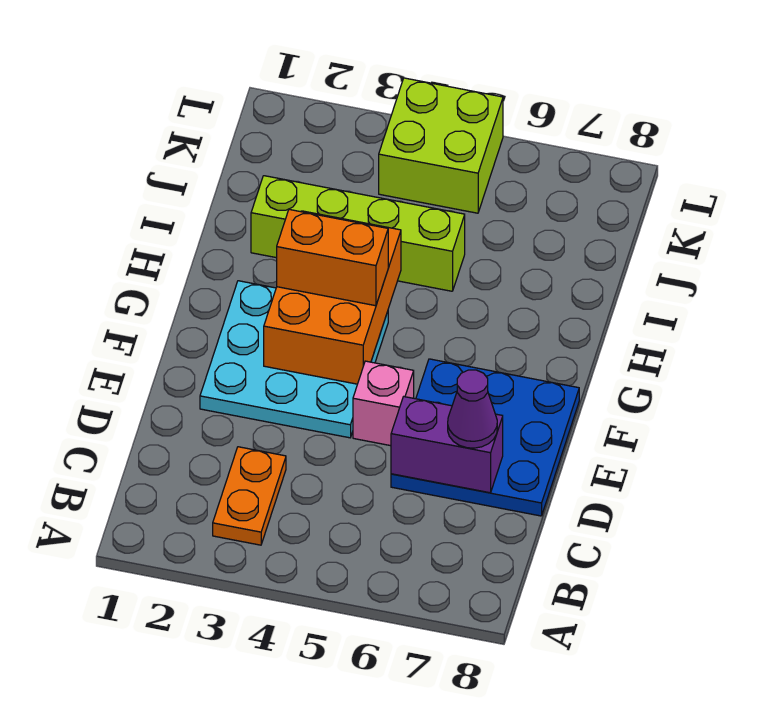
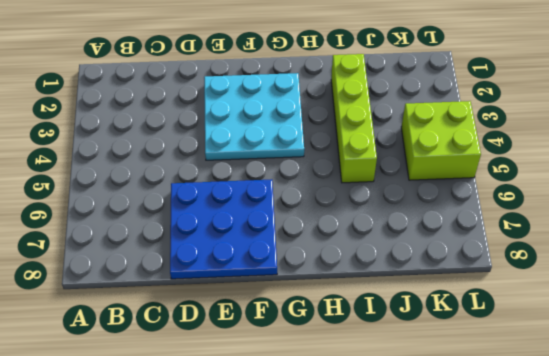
none -> orange 1x2 plate [213,447,286,545]
none -> pink 1x1 brick [353,361,414,446]

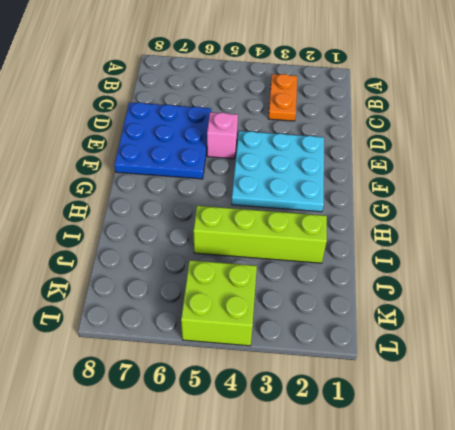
none -> purple 1x2 brick [391,397,503,493]
none -> orange 2x3 brick [264,211,401,384]

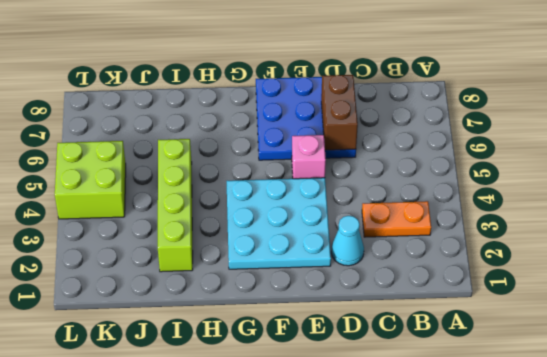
cyan 1x1 cone [331,216,364,266] -> none
brown 1x2 brick [321,75,358,150] -> purple 1x2 brick [391,397,503,493]
none -> orange 2x3 brick [264,211,401,384]
none -> purple 1x1 cone [448,370,497,448]

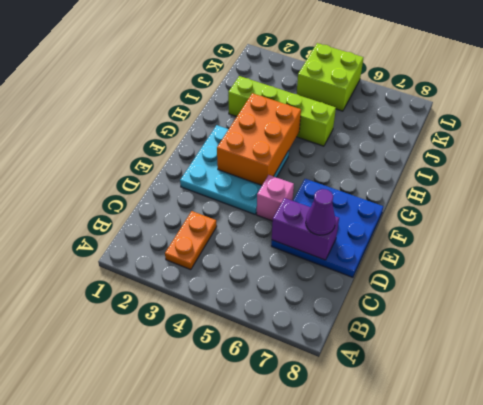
none -> orange 1x2 brick [277,210,388,306]

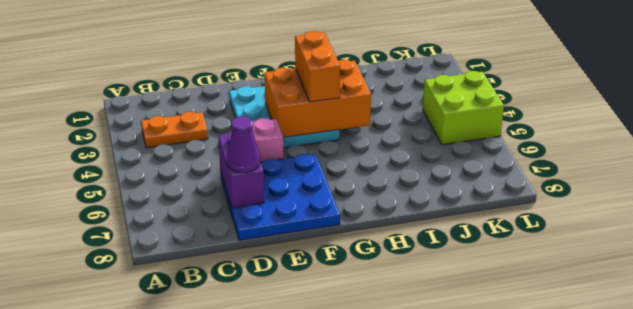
none -> lime 1x4 brick [251,176,465,291]

